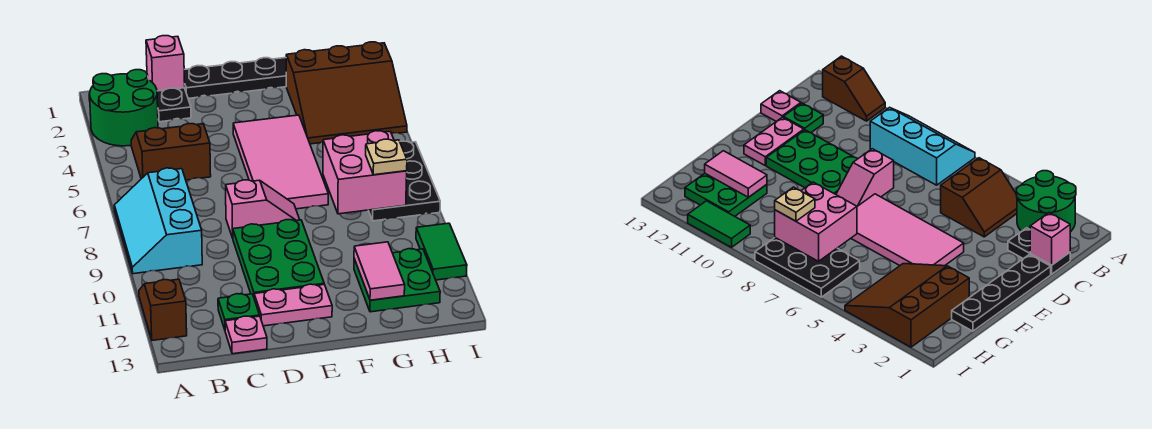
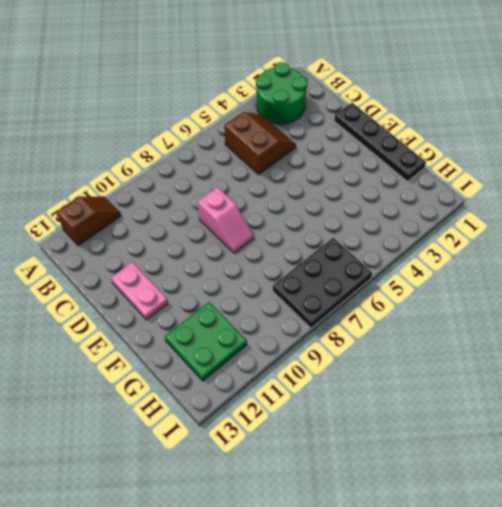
none -> cyan 2x3 slope [114,168,202,274]
none -> black 1x2 plate [148,79,191,122]
none -> green 1x1 plate [218,294,260,329]

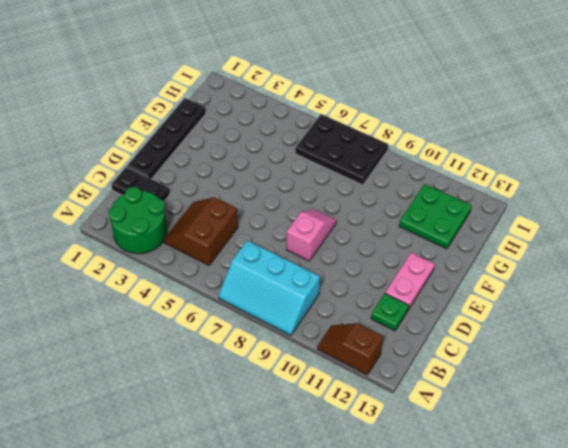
none -> pink 1x1 plate [225,316,267,354]
none -> green 2x3 plate [233,220,324,297]
none -> pink 2x4 tile [233,115,328,209]

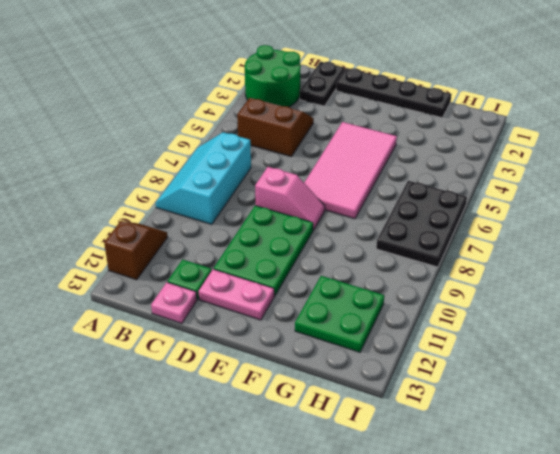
none -> brown 3x3 slope [286,42,407,144]
none -> green 1x2 tile [416,223,467,280]
none -> pink 1x1 brick [146,36,185,91]

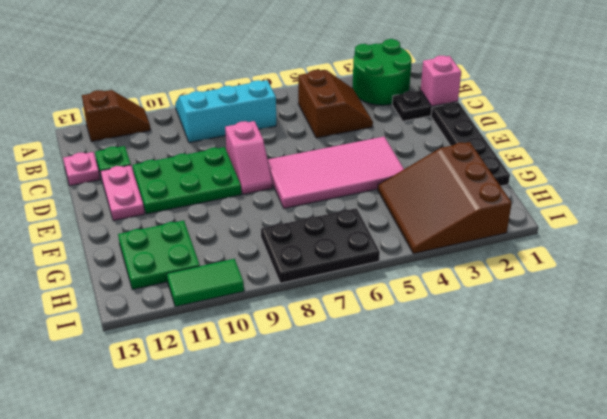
none -> pink 2x2 brick [323,131,407,214]
none -> pink 1x2 tile [354,242,405,300]
none -> tan 1x1 plate [366,139,407,175]

